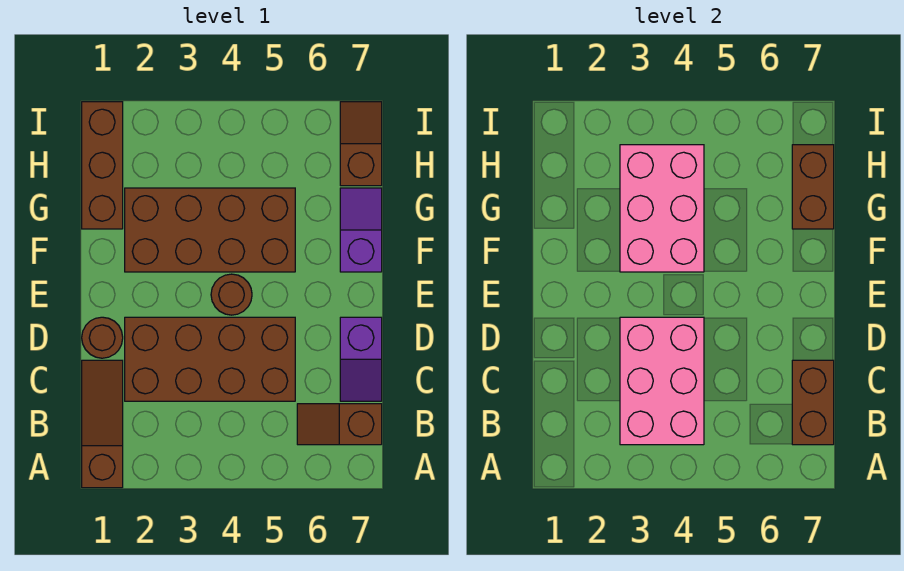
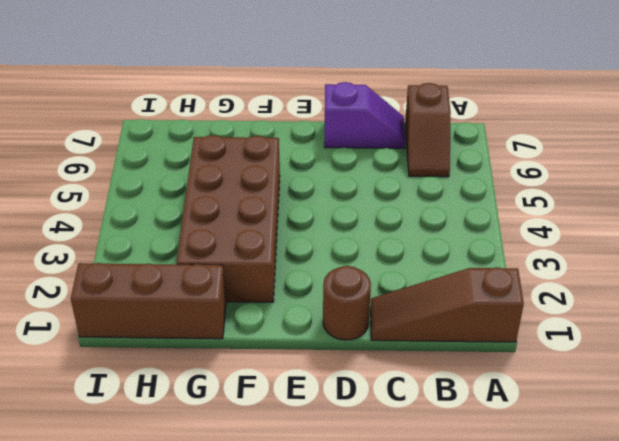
none -> brown 2x4 brick [125,317,295,401]
none -> brown 1x1 round brick [211,274,252,315]
none -> purple 1x2 slope [340,188,382,272]

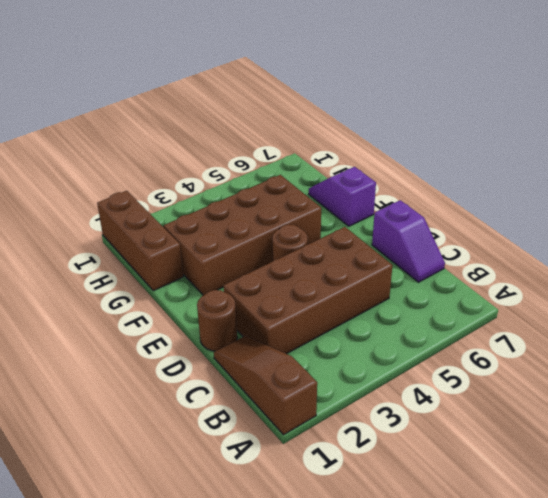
none -> brown 1x2 slope [297,404,382,445]
none -> brown 1x2 slope [340,102,382,186]
none -> pink 2x3 brick [620,317,704,445]

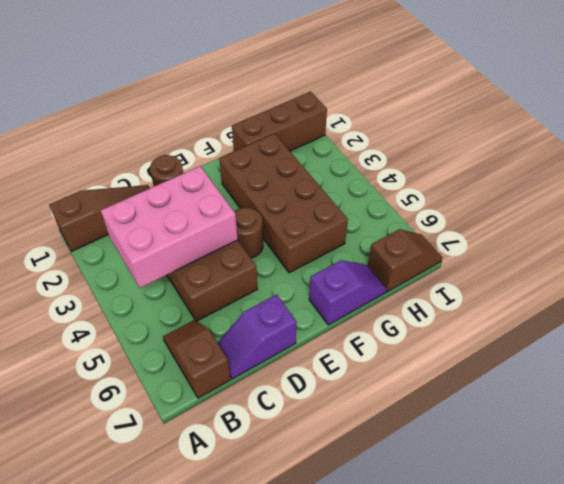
none -> brown 1x2 brick [792,360,834,445]
none -> pink 2x3 brick [620,145,704,272]
none -> brown 1x2 brick [792,145,834,229]

